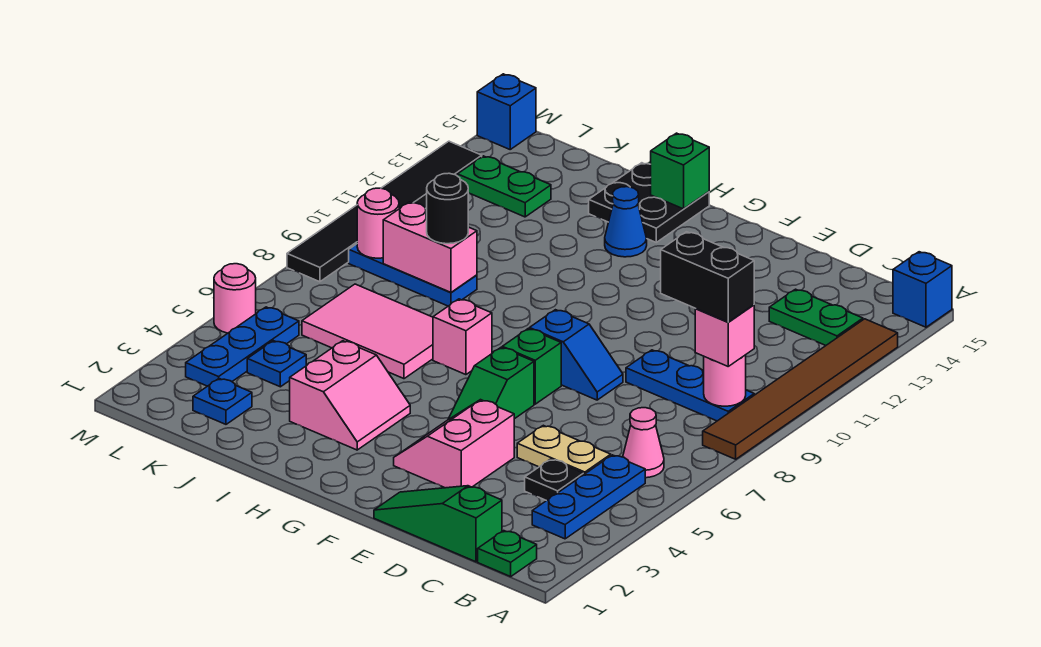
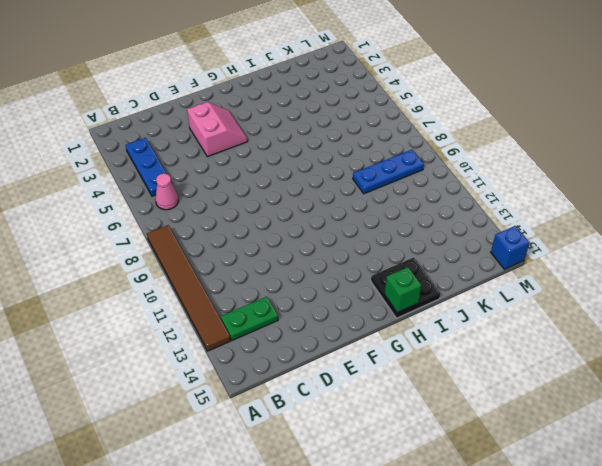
none -> blue 1x1 brick [893,252,952,327]
none -> green 1x1 plate [478,531,537,577]
none -> blue 1x3 plate [626,350,754,421]
none -> green 1x3 slope [374,486,502,562]

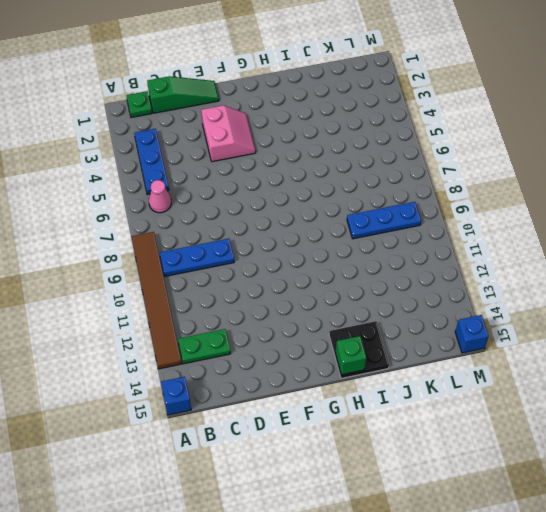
none -> black 1x1 plate [525,459,584,501]
none -> tan 1x2 plate [517,425,611,474]
none -> blue 1x2 slope [530,310,623,400]
none -> green 1x2 slope [448,347,534,420]

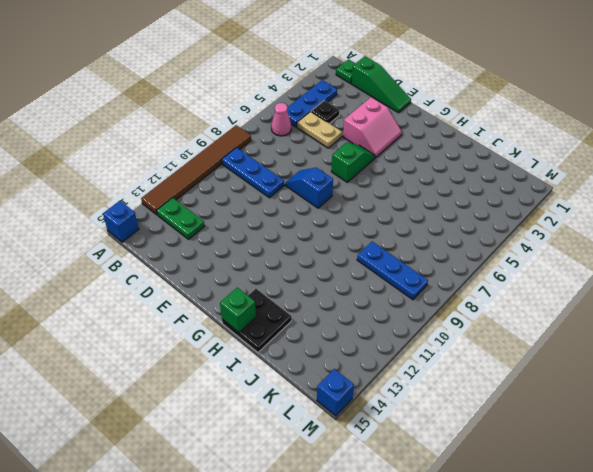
none -> green 1x1 brick [502,329,561,404]
none -> pink 2x2 slope [290,341,410,450]
none -> pink 1x1 brick [433,299,492,375]
none -> blue 1x1 cone [605,187,647,257]

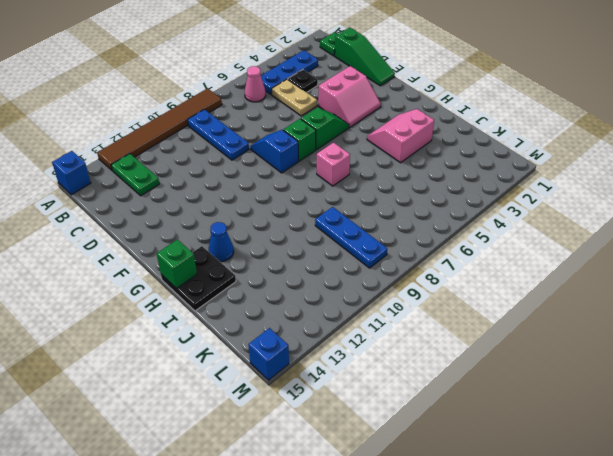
none -> pink 2x3 tile [302,284,433,379]
none -> blue 1x1 plate [193,379,252,424]
none -> blue 1x1 plate [247,341,306,387]
none -> green 1x2 plate [458,156,551,217]

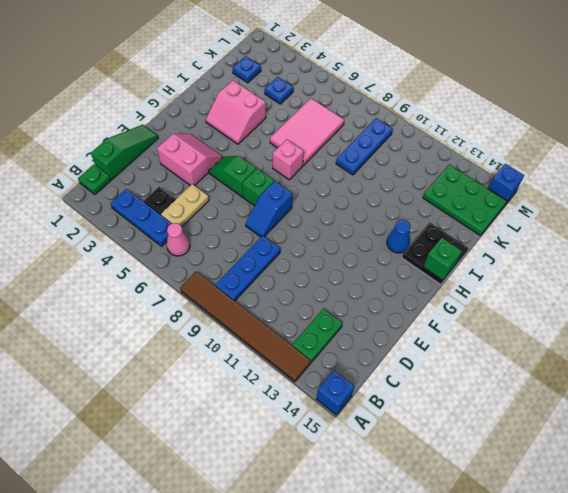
green 2x3 plate [423,165,507,235] -> green 1x2 plate [458,156,551,217]
none -> blue 1x3 plate [186,307,299,386]
none -> pink 1x1 round brick [214,264,256,333]
none -> black 1x6 tile [287,141,482,282]
none -> pink 1x1 round brick [704,355,746,406]

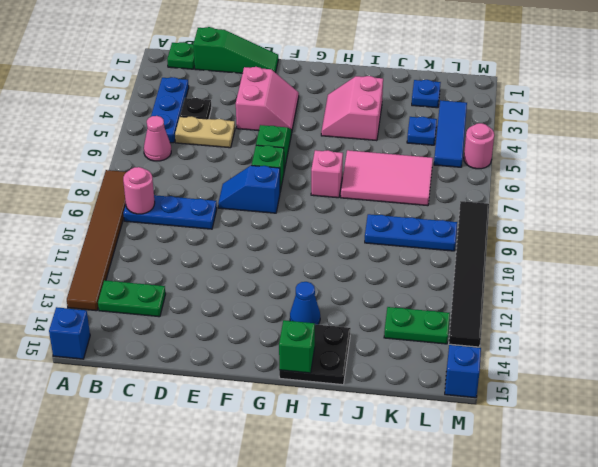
blue 1x3 tile [434,100,467,167] -> blue 1x3 plate [186,307,299,386]
none -> pink 1x2 brick [383,202,477,292]
none -> pink 1x1 round brick [357,188,399,258]
none -> pink 1x1 brick [695,305,754,366]
none -> black 1x1 round brick [427,173,468,244]

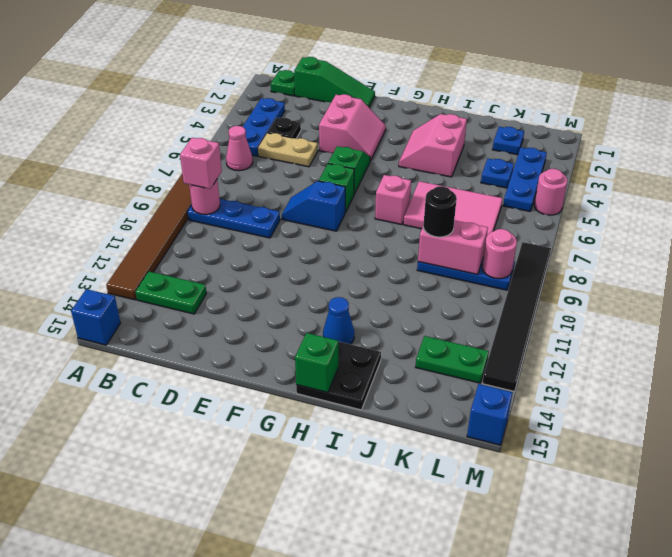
none -> black 1x2 brick [661,232,754,322]

